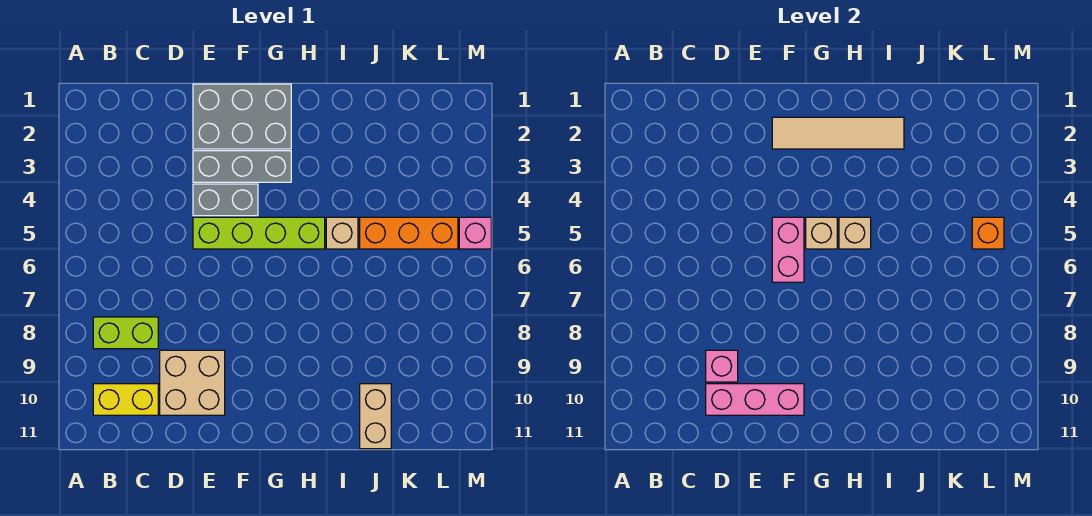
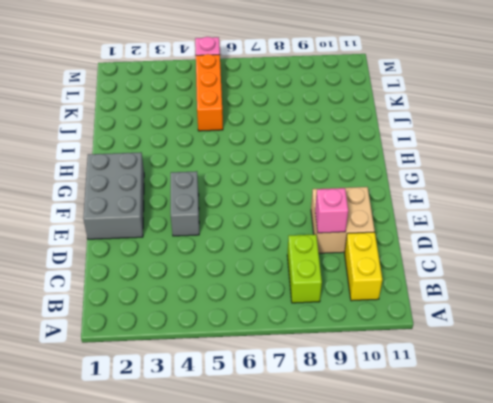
none -> grey 1x3 brick [193,151,291,182]
none -> lime 1x4 brick [193,217,325,249]
none -> tan 1x1 brick [326,217,358,249]

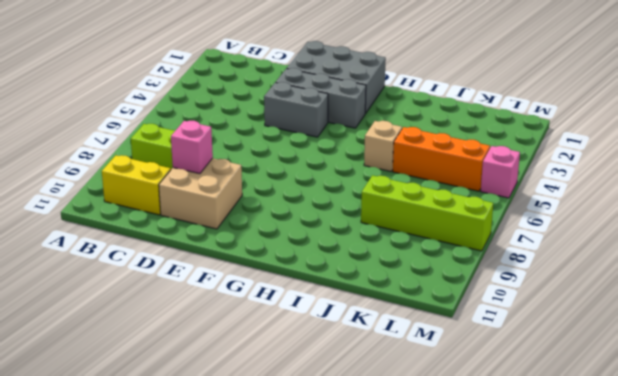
lime 1x4 brick [361,175,493,251] -> lime 1x4 brick moved to [193,217,325,249]
none -> tan 1x2 brick [360,384,391,449]
none -> pink 1x3 brick [706,384,804,415]
none -> tan 1x4 tile [772,117,904,149]

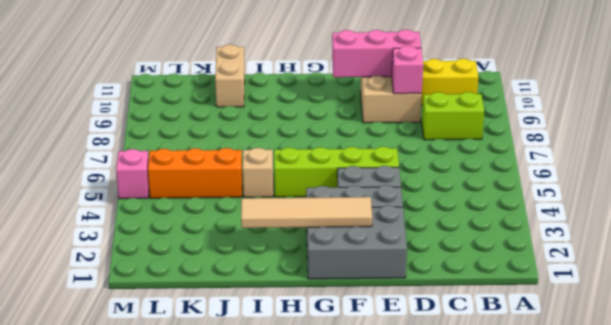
none -> pink 1x2 brick [772,217,804,282]
none -> tan 1x1 brick [806,217,837,249]
none -> tan 1x1 brick [839,217,871,249]

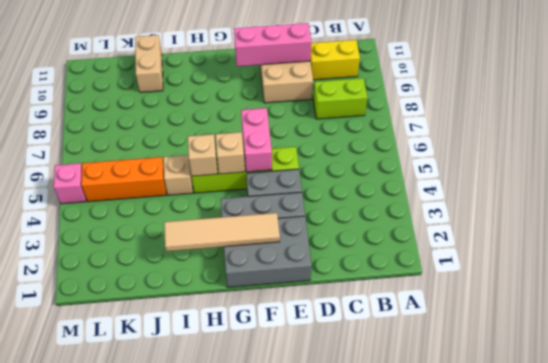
none -> pink 1x1 brick [706,350,738,382]
none -> orange 1x1 brick [972,217,1004,249]

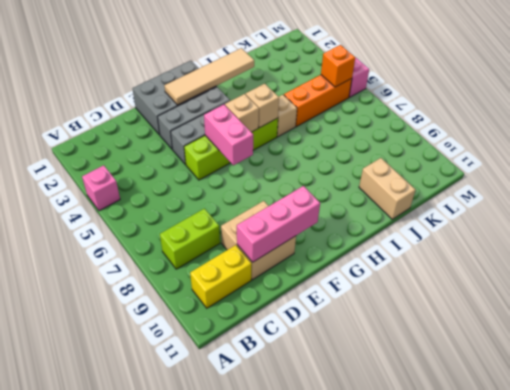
pink 1x1 brick [82,165,120,211] -> pink 1x1 brick moved to [706,350,738,382]

